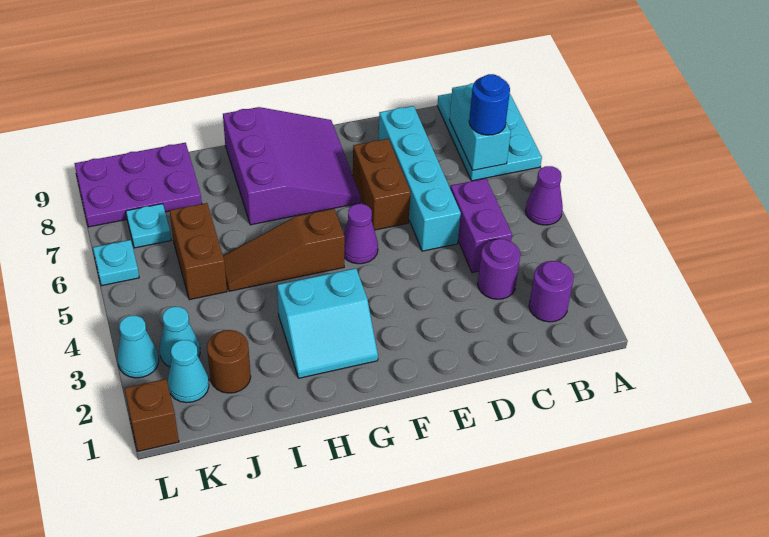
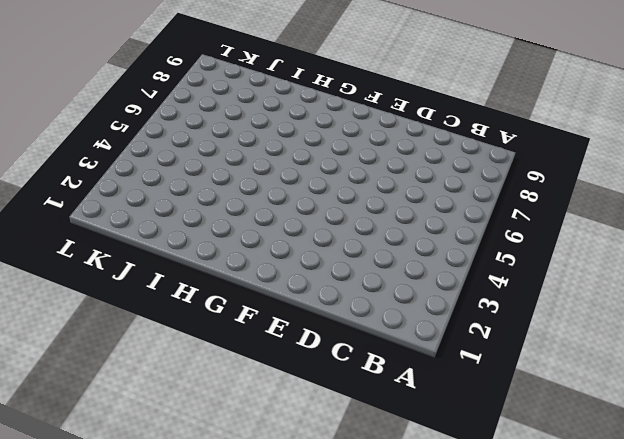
none -> purple 1x1 cone [525,166,563,225]
none -> cyan 2x3 plate [437,93,542,181]
none -> purple 1x1 round brick [529,261,574,322]

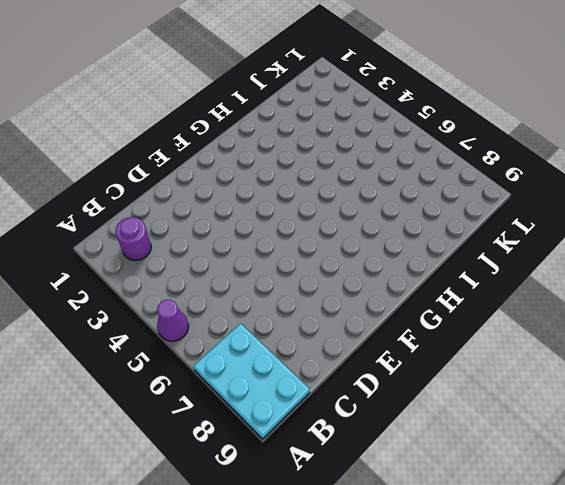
none -> purple 1x1 round brick [478,239,520,299]
none -> purple 1x2 brick [450,178,512,273]
none -> cyan 1x4 brick [378,106,461,251]

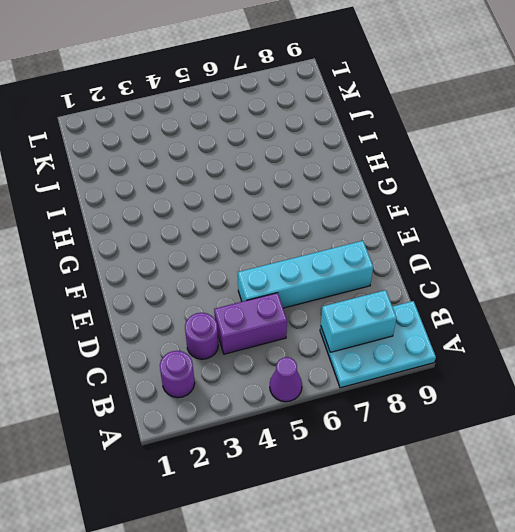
none -> brown 1x2 brick [353,139,411,230]
none -> purple 1x1 cone [344,204,378,264]
none -> purple 3x3 slope [223,107,361,225]

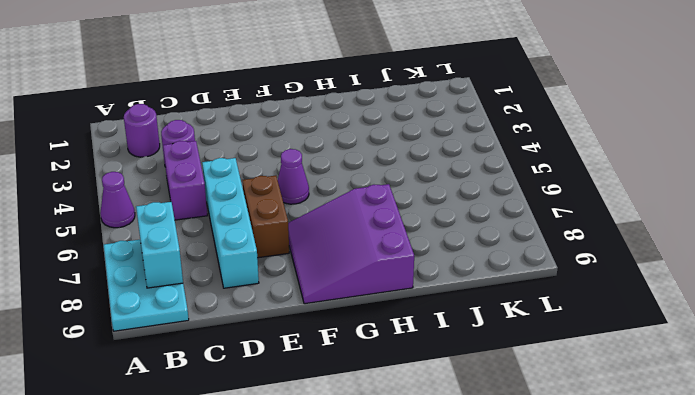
none -> cyan 2x2 slope [277,268,378,378]
none -> brown 1x3 slope [223,209,345,291]
none -> brown 1x1 round brick [207,330,251,393]

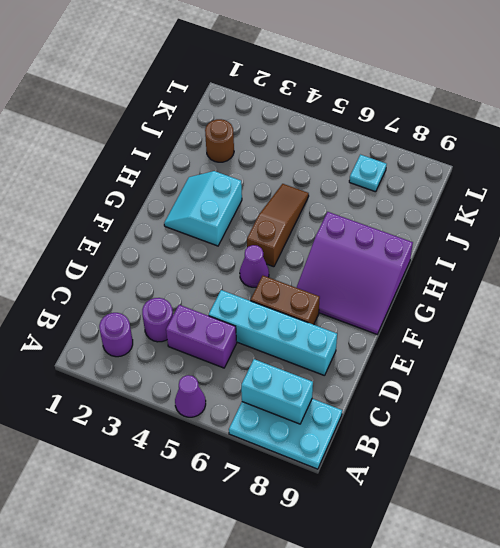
none -> brown 1x2 brick [170,203,227,300]
none -> purple 2x3 plate [74,143,202,227]
none -> cyan 1x1 cone [168,340,209,403]

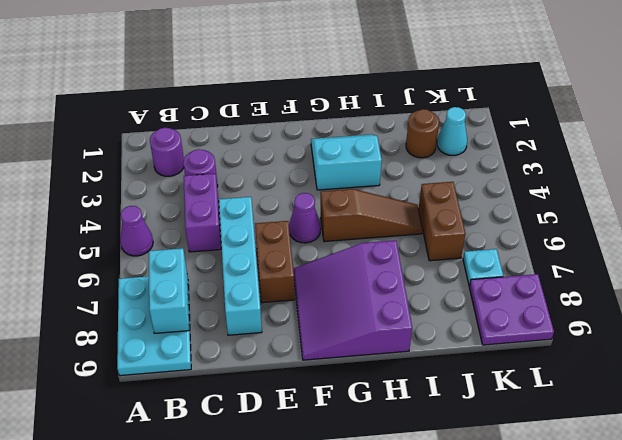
purple 2x2 plate [469,274,554,345] -> purple 2x3 plate [74,143,202,227]
none -> cyan 1x1 cone [160,307,200,367]
none -> brown 1x1 brick [124,379,179,451]
none -> cyan 1x1 cone [118,316,159,378]

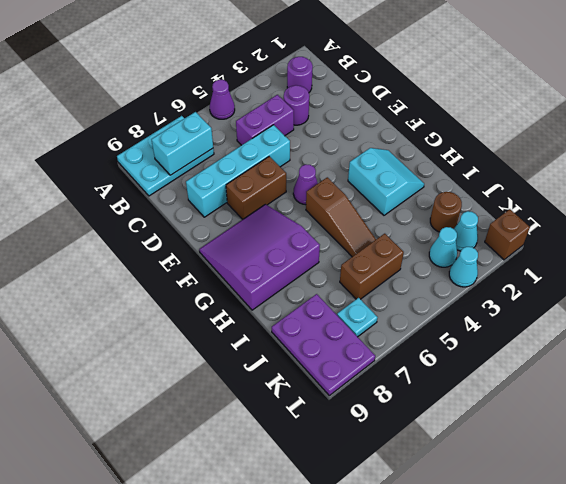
none -> cyan 1x1 plate [93,240,139,286]
none -> blue 1x1 round brick [469,74,510,135]

